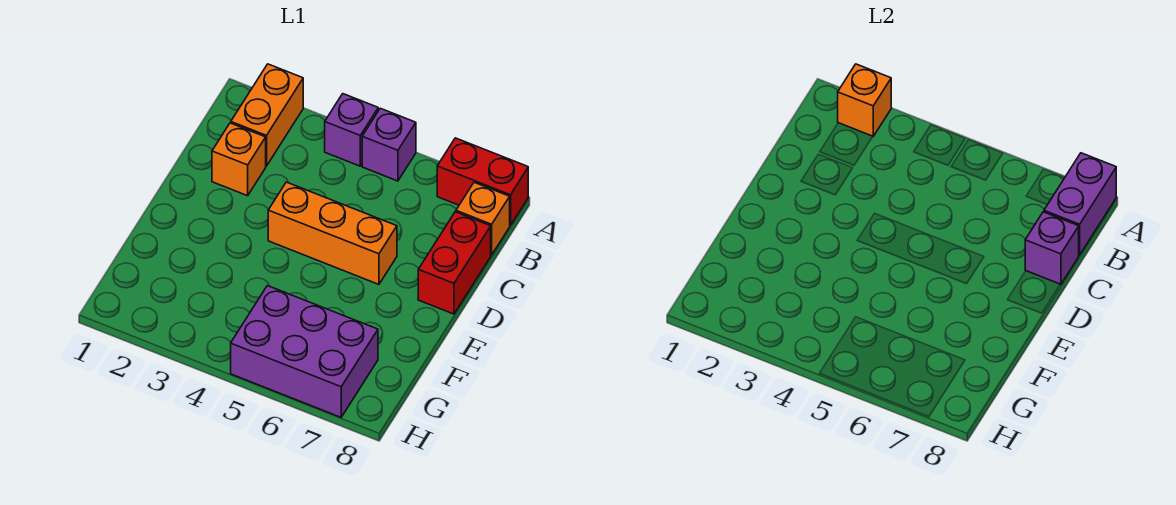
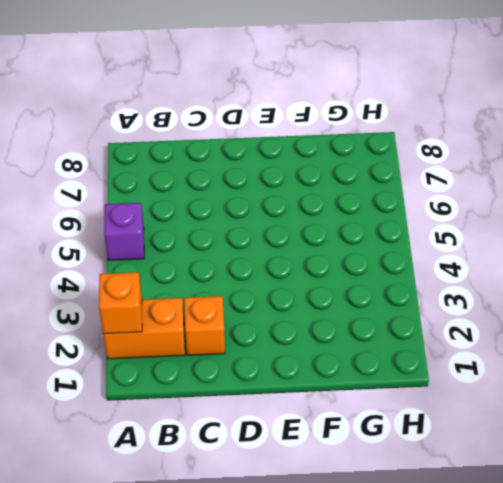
none -> purple 1x1 brick [325,94,378,166]
none -> red 1x2 brick [437,138,528,225]
none -> orange 1x1 brick [456,182,510,255]

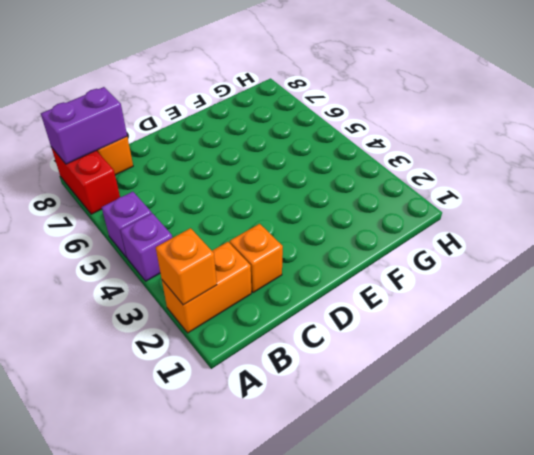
none -> red 1x2 brick [418,212,491,314]
none -> orange 1x3 brick [268,182,397,284]
none -> purple 2x3 brick [231,286,378,417]

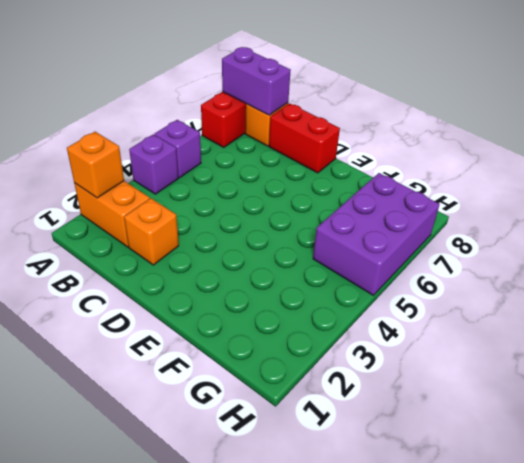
none -> orange 1x3 brick [268,182,397,284]
none -> purple 1x1 brick [1025,212,1079,285]

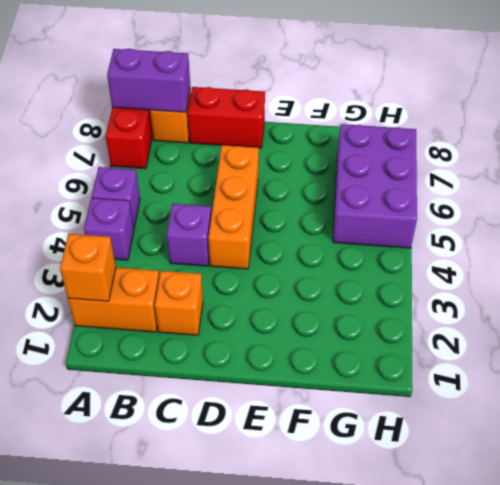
purple 1x1 brick [167,204,211,266] -> purple 1x1 brick moved to [1025,212,1079,285]

